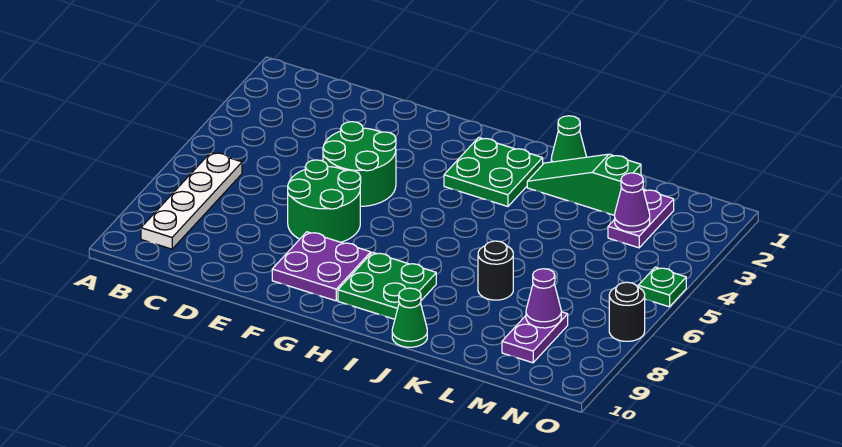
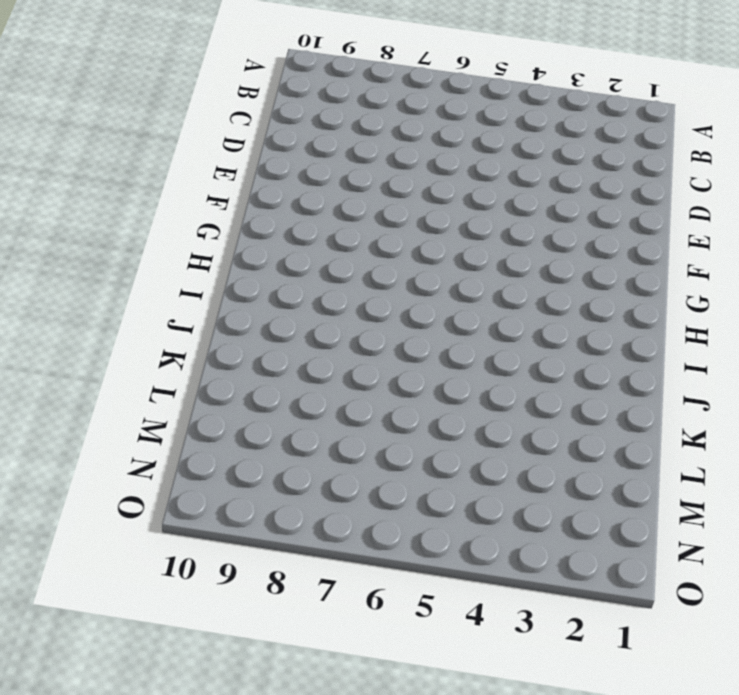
none -> white 1x4 plate [141,152,242,249]
none -> green 2x2 round brick [323,122,396,206]
none -> green 2x2 round brick [288,160,361,242]

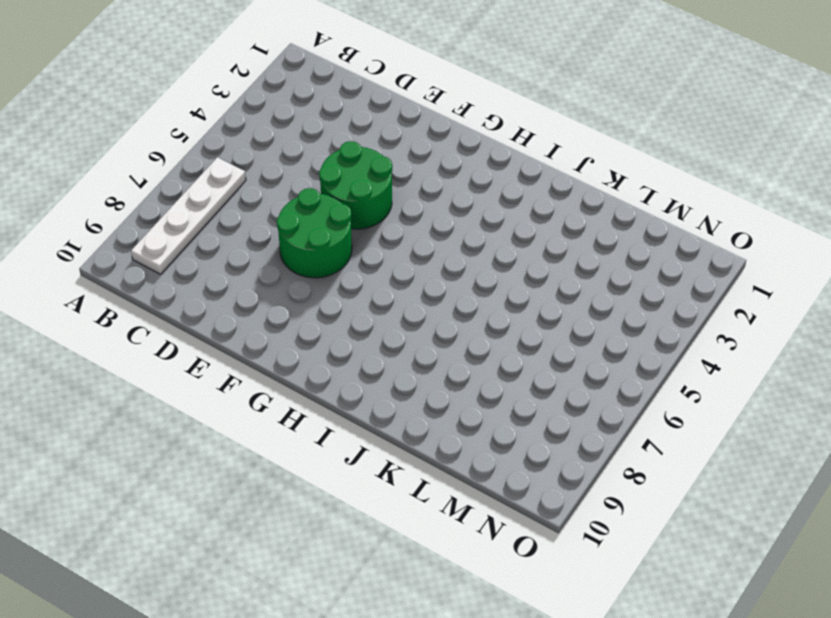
none -> purple 2x2 plate [272,232,371,301]
none -> green 2x2 plate [444,137,543,206]
none -> green 2x2 plate [338,252,436,319]

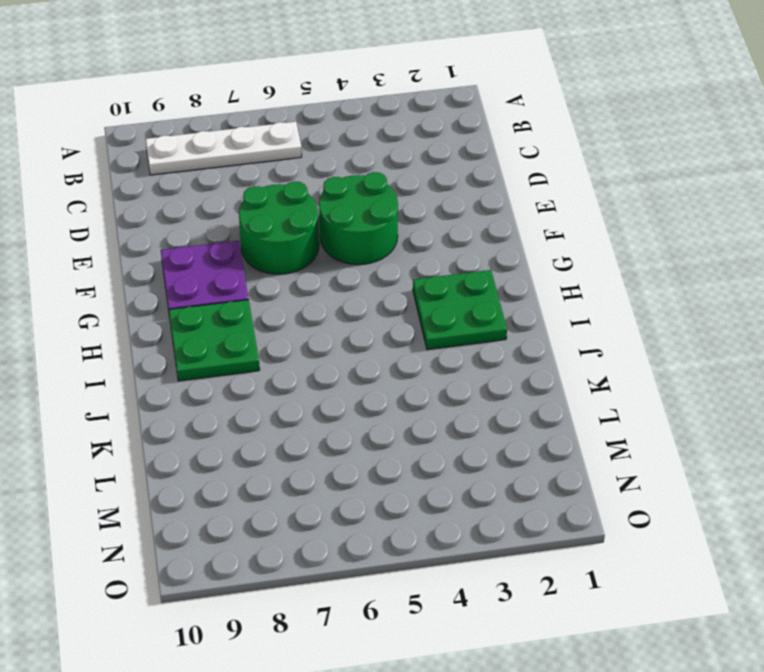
none -> green 1x1 cone [551,116,586,162]
none -> green 1x3 slope [527,154,641,215]
none -> green 1x1 cone [392,288,427,347]

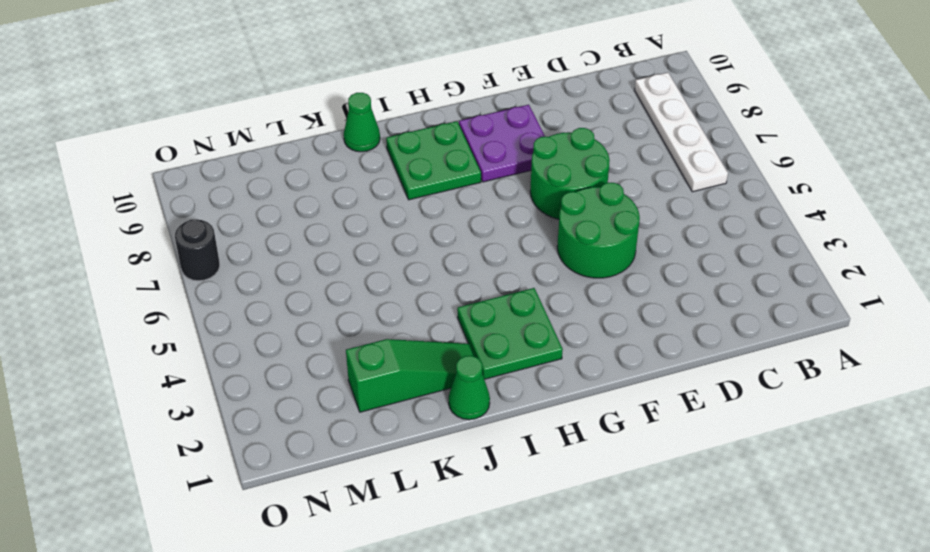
none -> black 1x1 round brick [478,241,513,300]
none -> purple 1x2 plate [608,189,674,248]
none -> purple 1x2 plate [502,312,568,363]

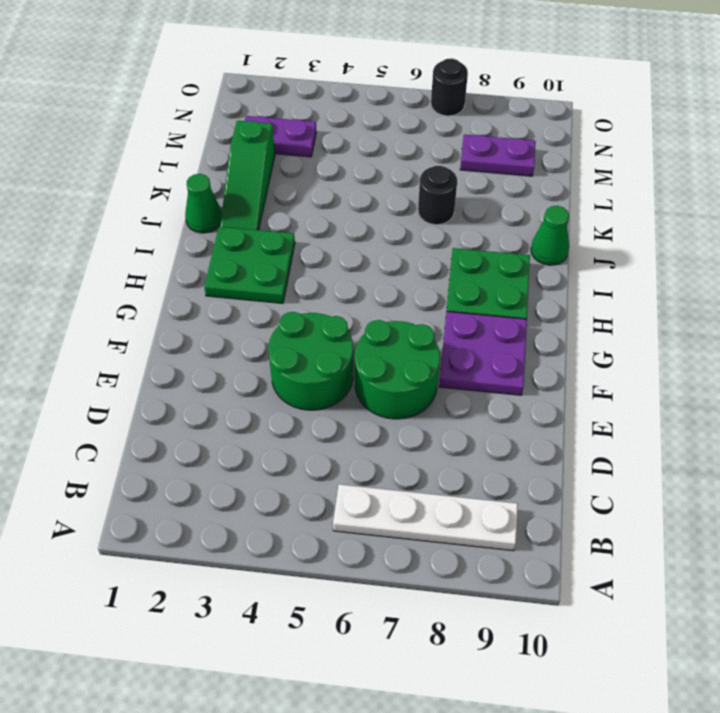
none -> green 1x1 plate [638,267,686,307]
none -> purple 1x1 cone [615,173,650,232]
none -> purple 1x1 cone [526,269,561,328]

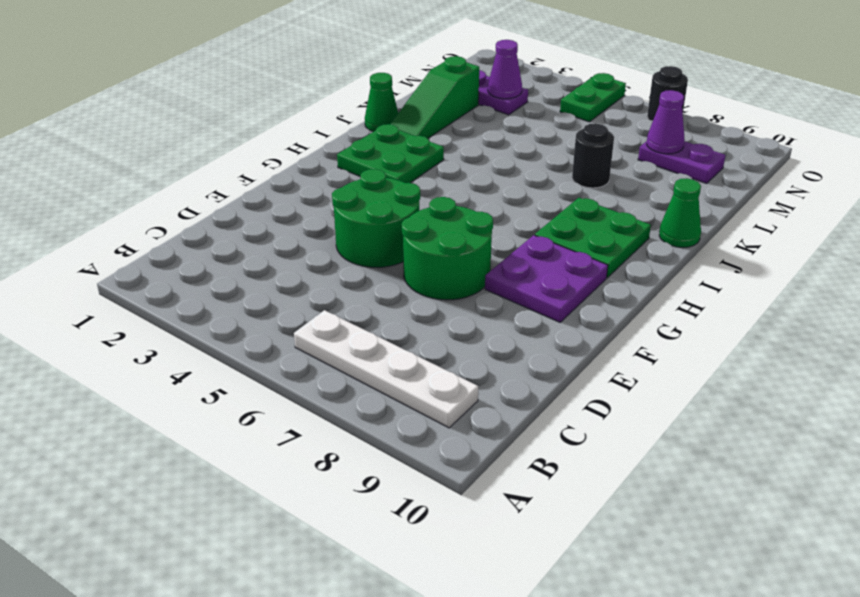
green 1x2 plate [560,73,626,122] -> green 1x1 plate [638,267,686,307]

